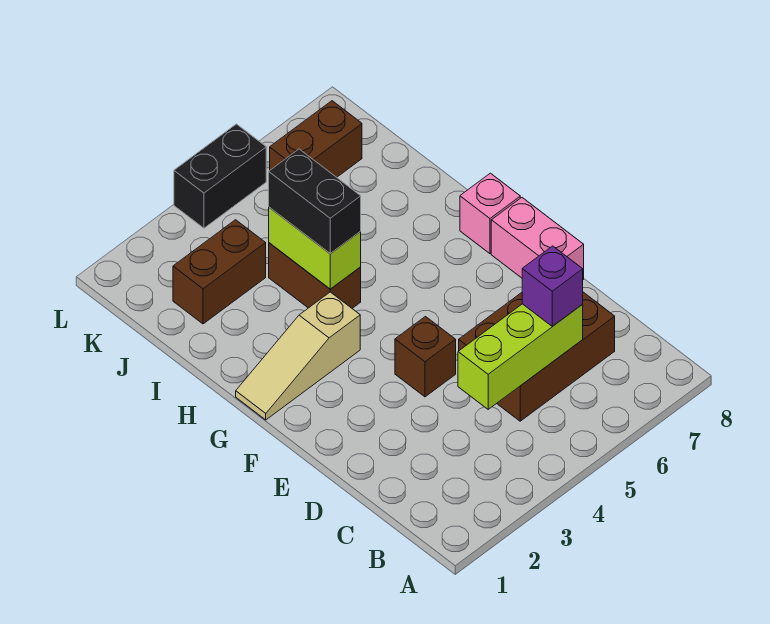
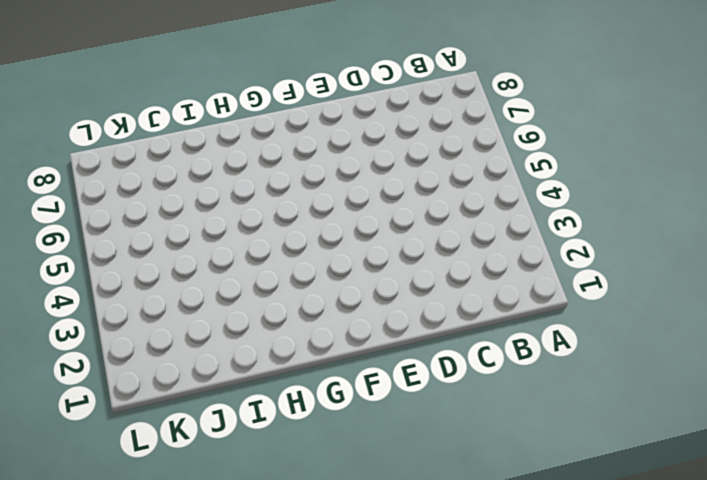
none -> brown 2x3 brick [459,292,615,421]
none -> brown 1x1 brick [395,317,456,397]
none -> pink 1x2 brick [491,198,584,279]

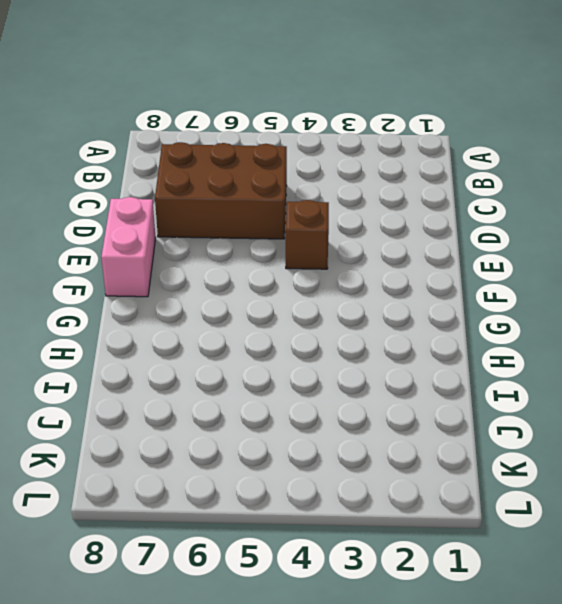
none -> tan 1x3 slope [236,292,360,420]
none -> pink 1x1 brick [460,173,520,254]
none -> brown 1x2 brick [269,243,361,308]

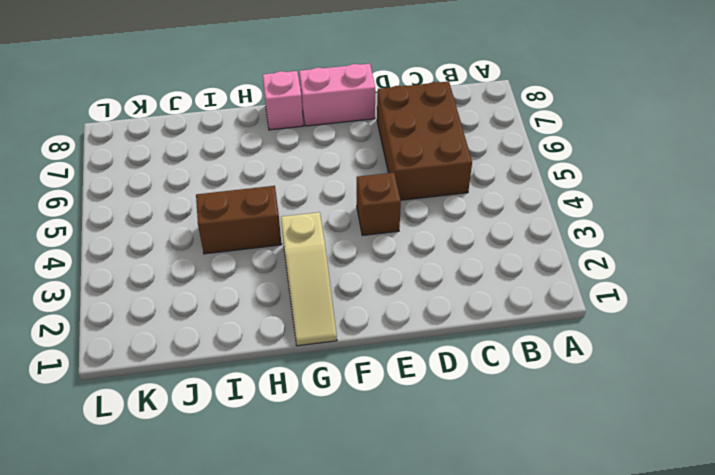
none -> brown 1x2 brick [173,220,266,324]
none -> brown 1x2 brick [270,101,362,177]
none -> black 1x2 brick [174,124,266,228]

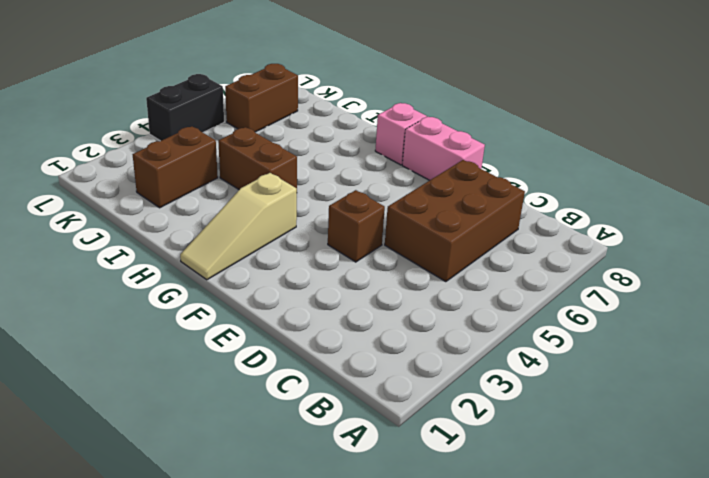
none -> lime 1x3 brick [458,304,583,409]
none -> lime 1x2 brick [269,207,361,289]
none -> purple 1x1 brick [522,246,583,326]

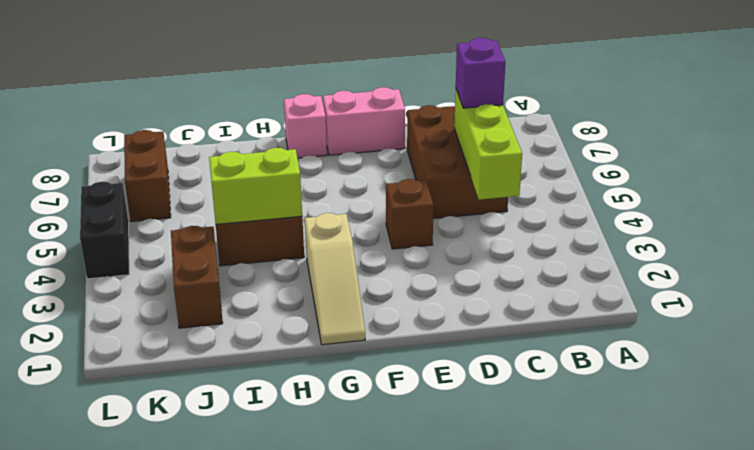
none -> black 1x2 brick [269,149,361,254]

